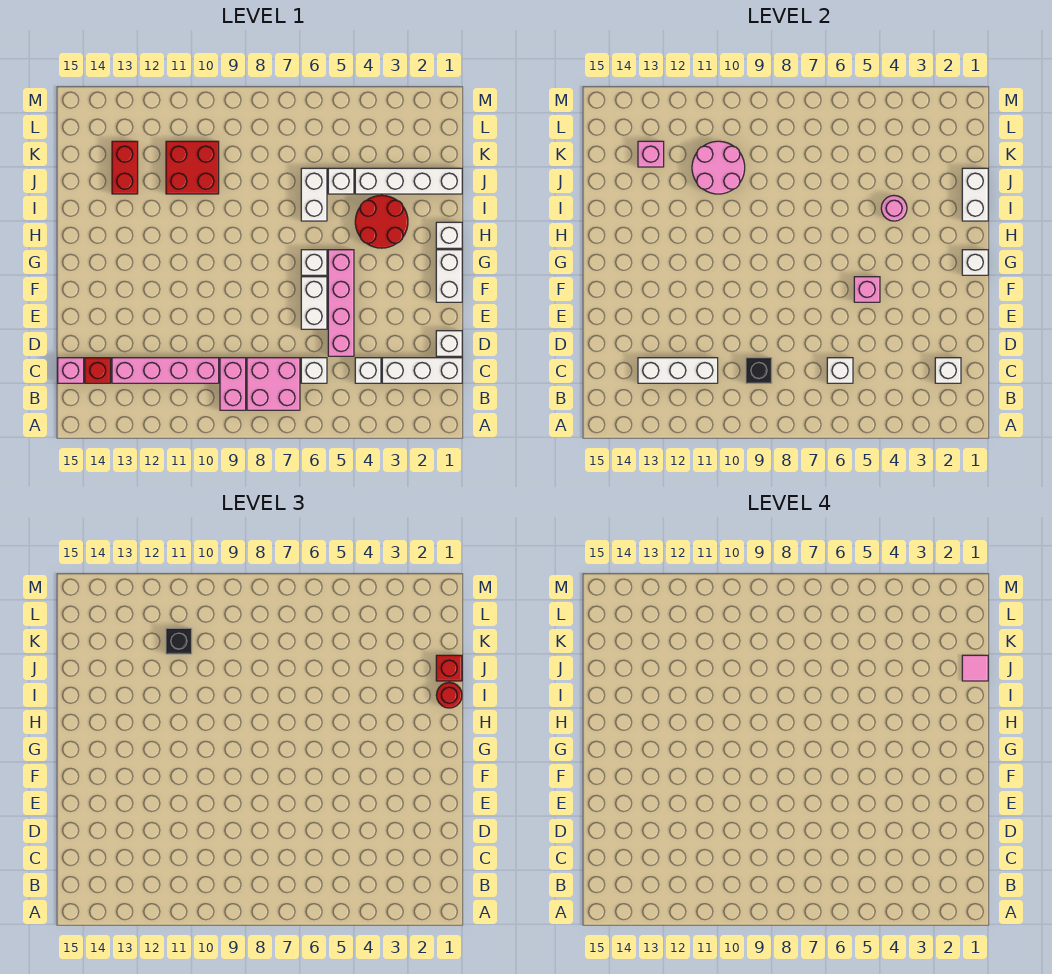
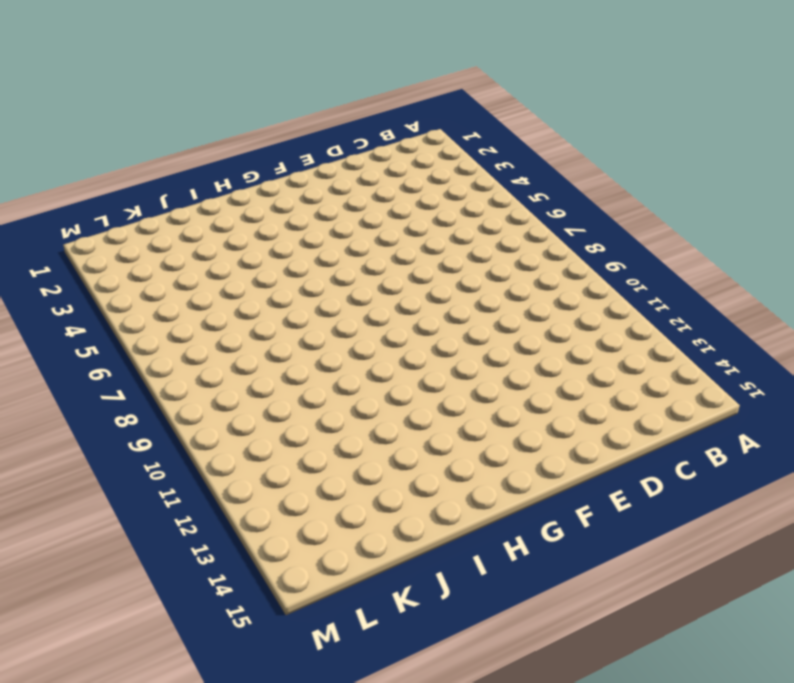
none -> pink 2x2 brick [247,358,300,410]
none -> pink 1x2 brick [220,358,246,410]
none -> white 1x3 brick [382,358,462,383]
none -> white 1x1 brick [355,358,381,383]

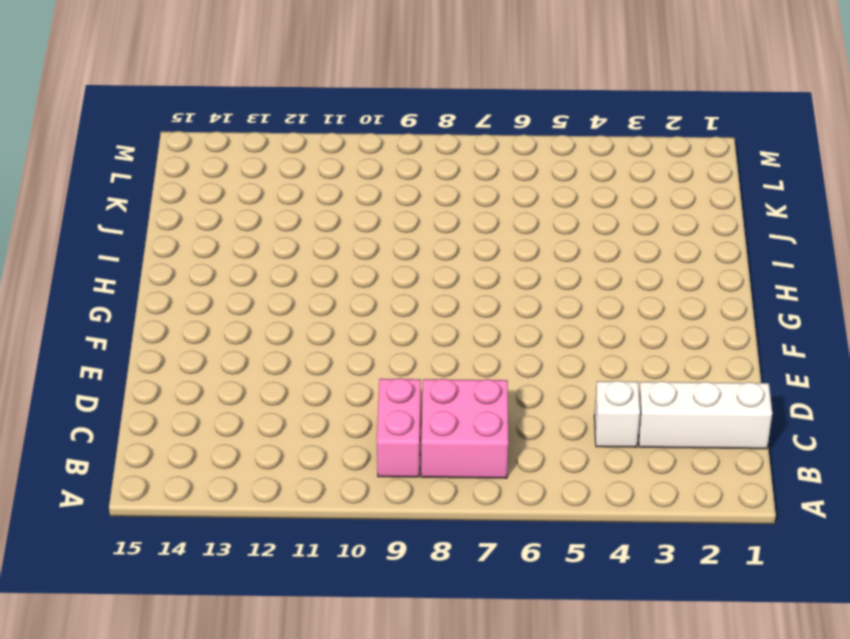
none -> white 1x1 brick [301,358,327,383]
none -> pink 1x4 brick [112,358,219,383]
none -> red 1x1 brick [85,358,111,383]
none -> pink 1x1 brick [58,358,84,383]

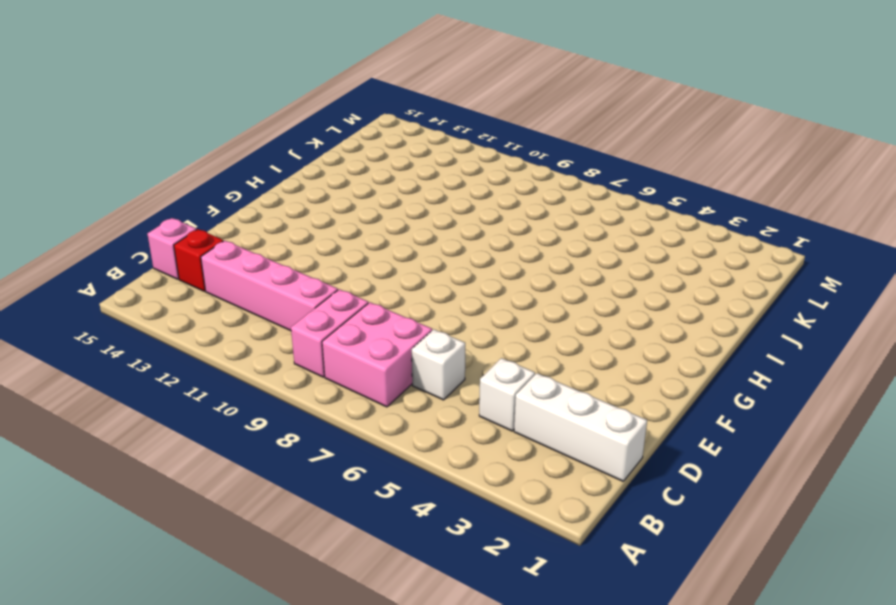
none -> white 1x1 brick [436,331,462,356]
none -> pink 1x4 brick [328,250,354,356]
none -> white 1x2 brick [301,277,327,329]
none -> white 1x2 brick [436,250,462,302]

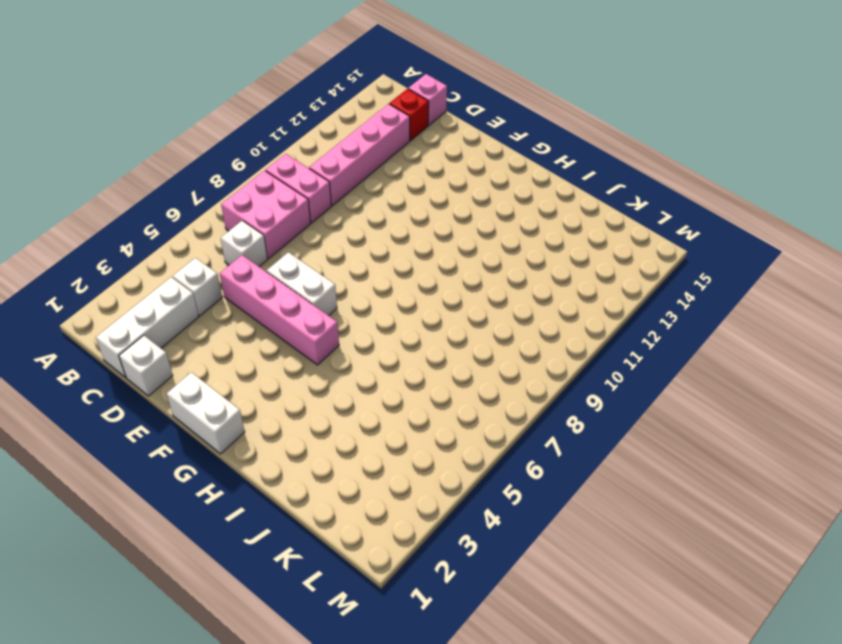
none -> white 1x1 brick [301,250,327,275]
none -> white 1x1 brick [436,222,462,248]
none -> red 2x2 round brick [355,195,408,248]
none -> white 1x2 brick [301,168,327,221]

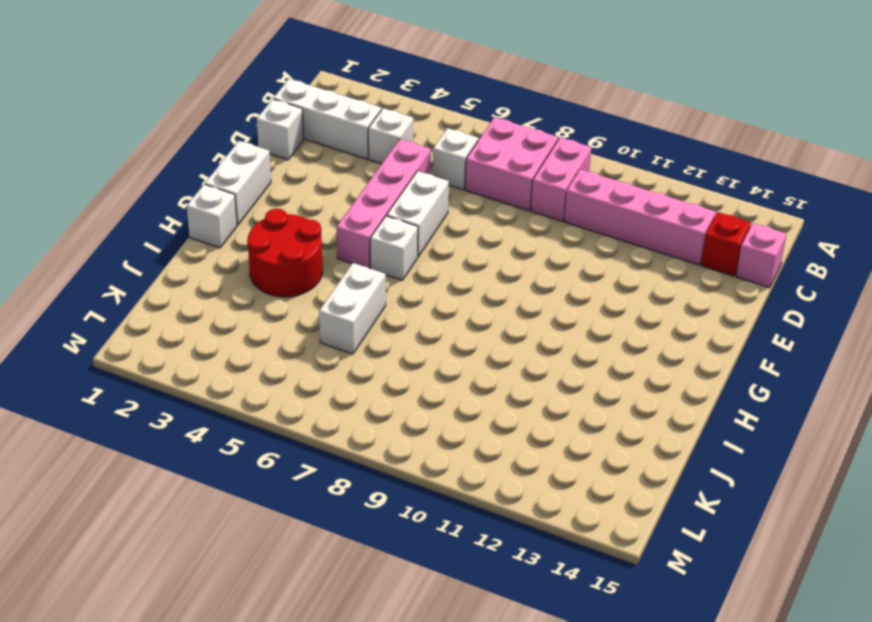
none -> white 1x4 brick [355,168,462,194]
none -> white 1x1 brick [328,168,354,194]
none -> red 2x2 brick [166,141,219,194]
none -> red 1x2 brick [112,141,138,194]

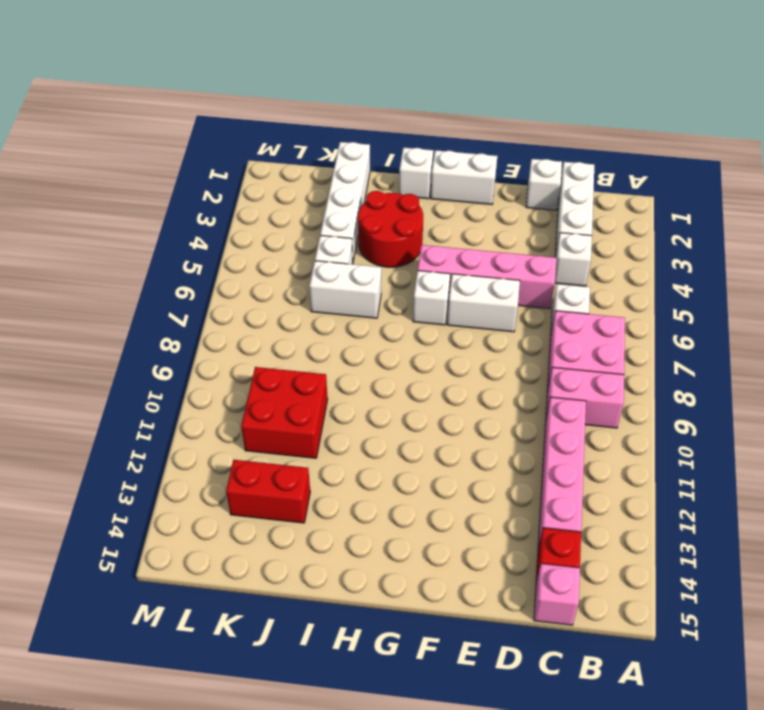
none -> white 1x1 brick [935,358,961,383]
none -> white 1x1 brick [827,358,853,383]
none -> black 1x1 brick [746,358,772,383]
none -> white 1x3 brick [638,358,718,383]

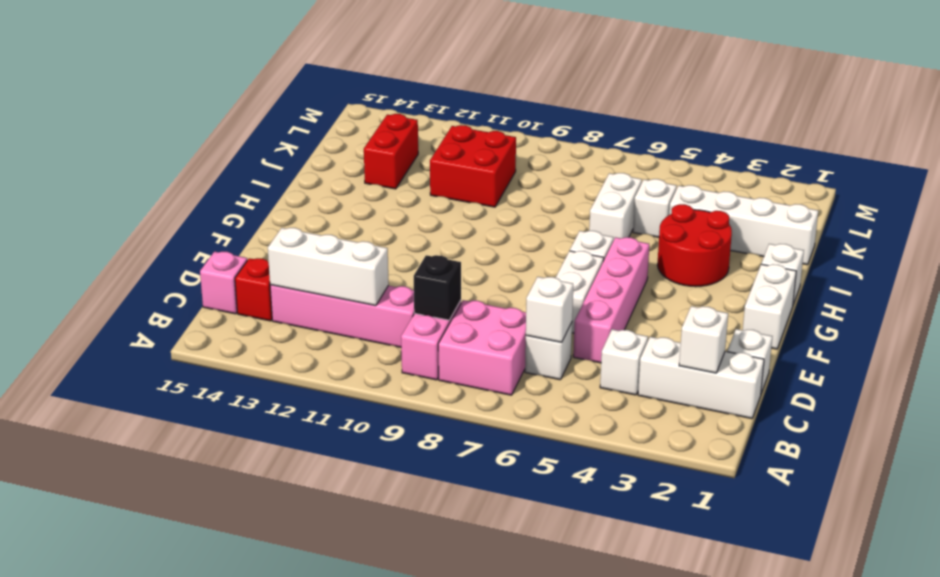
none -> pink 1x1 brick [854,277,880,302]
none -> white 1x1 brick [962,250,988,275]
none -> white 1x2 brick [962,168,988,221]
none -> pink 1x1 round brick [881,195,907,221]

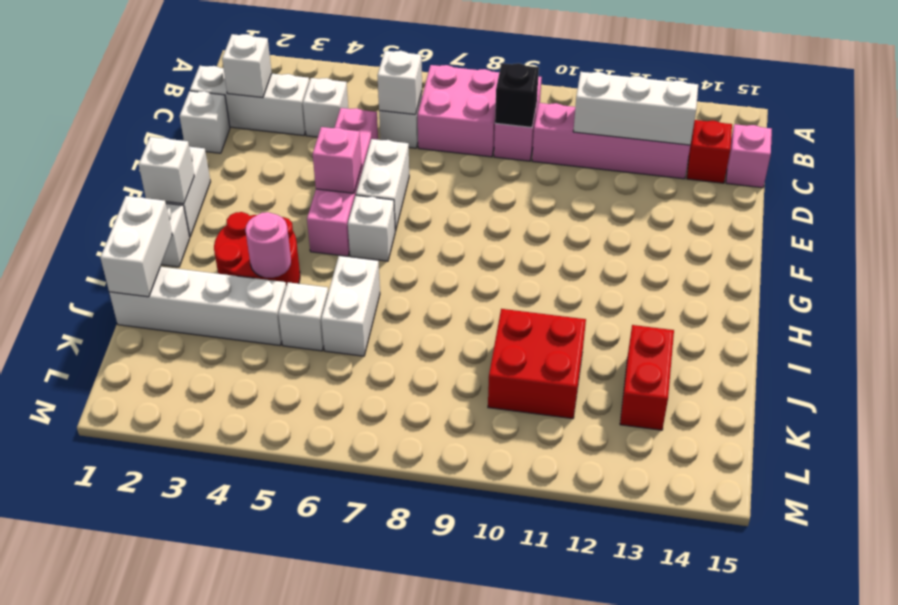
none -> pink 2x2 round brick [692,141,745,194]
none -> pink 1x1 brick [638,141,664,167]
none -> red 1x1 round brick [436,682,462,708]
none -> red 1x1 brick [436,655,462,681]

